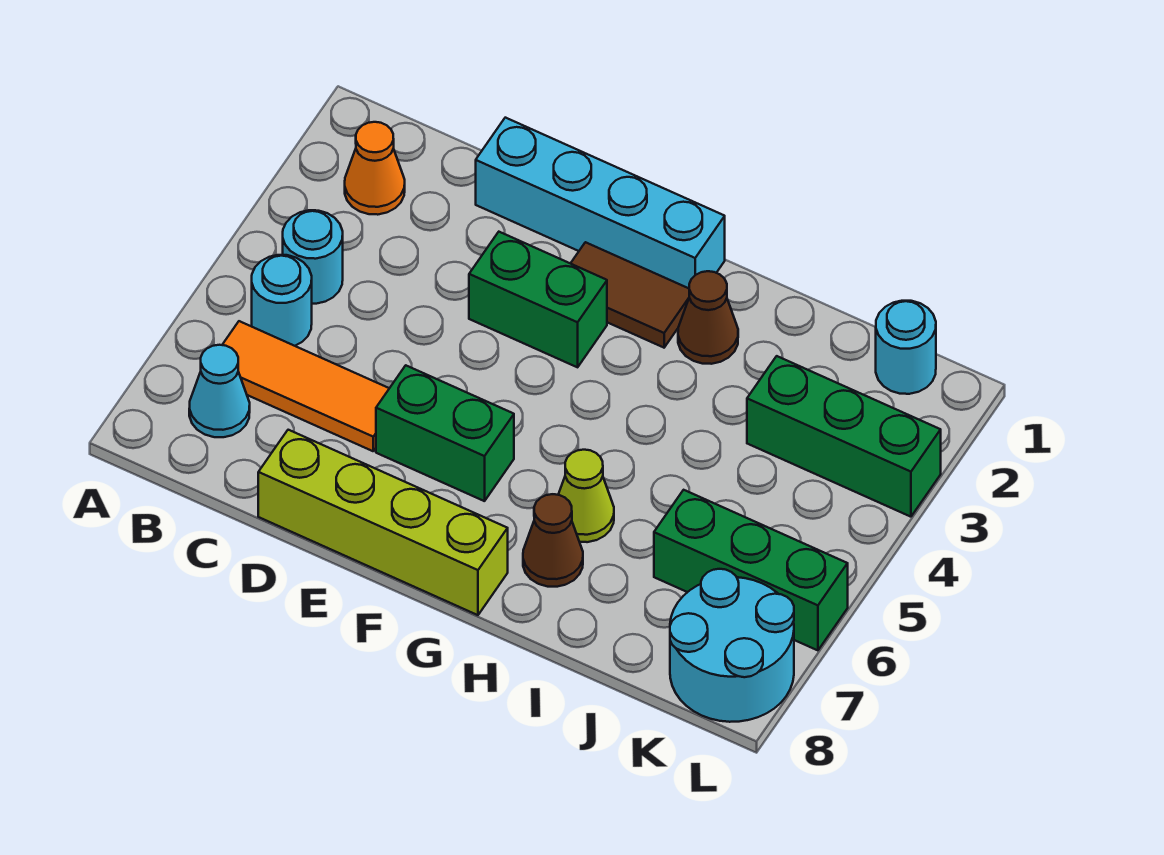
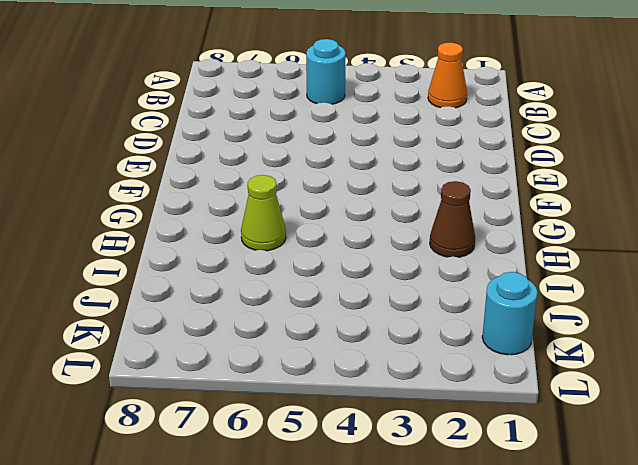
none -> cyan 1x1 round brick [283,210,343,304]
none -> orange 1x3 tile [222,321,389,451]
none -> cyan 1x1 cone [189,345,250,437]

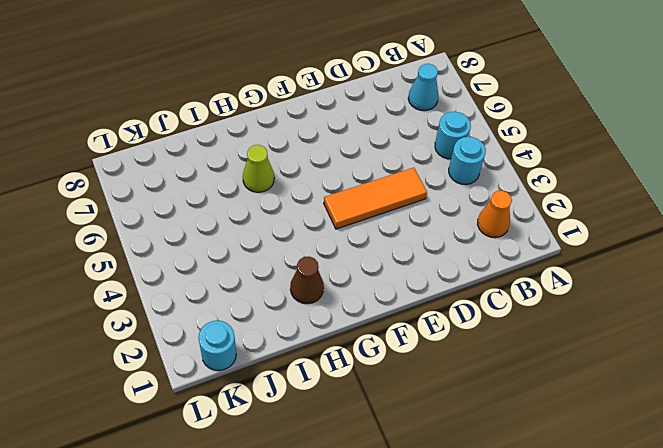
orange 1x3 tile [324,168,427,229] -> orange 1x3 tile moved to [222,321,389,451]
none -> cyan 1x4 brick [476,118,725,288]
none -> lime 1x4 brick [258,430,508,615]
none -> green 1x2 brick [469,232,607,367]

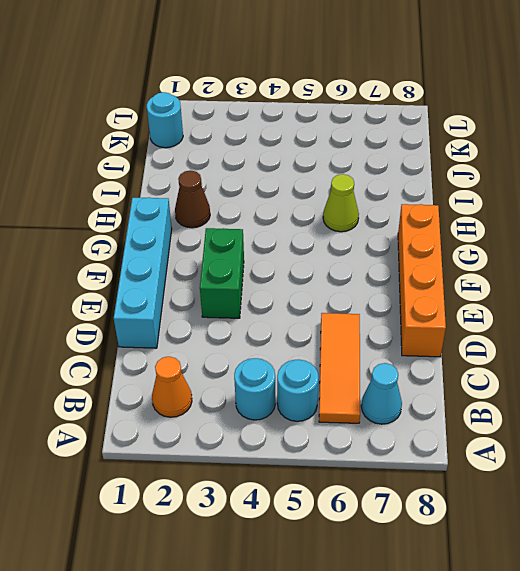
orange 1x4 brick [398,204,446,357] -> lime 1x4 brick [258,430,508,615]
none -> green 1x2 brick [376,365,514,501]
none -> brown 1x2 tile [571,242,689,348]
none -> brown 1x1 cone [523,494,583,587]

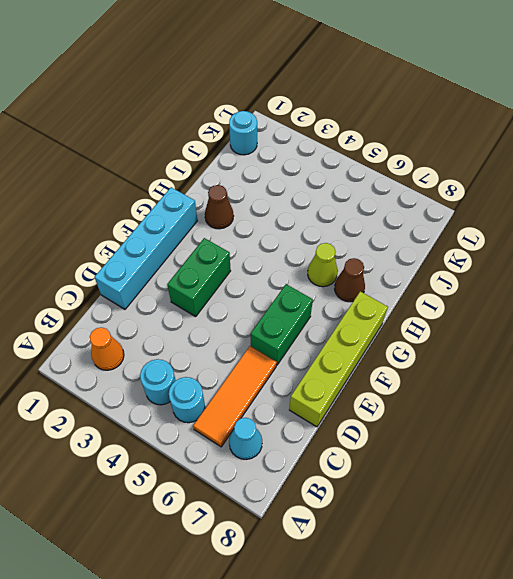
none -> brown 1x2 tile [571,242,689,348]
none -> green 1x3 brick [747,356,941,517]
none -> green 1x3 brick [654,490,848,650]

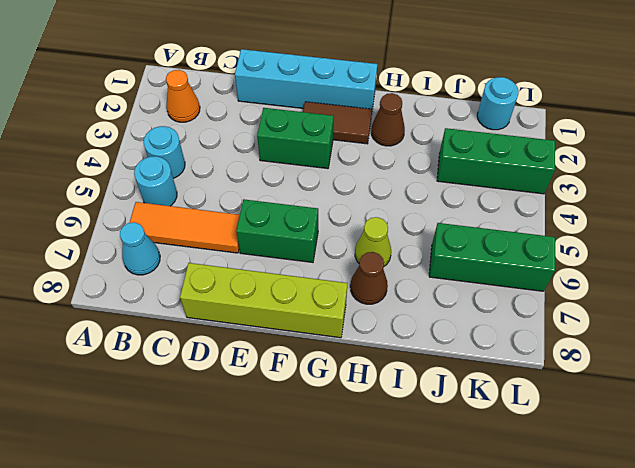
none -> cyan 2x2 round brick [670,569,794,722]

